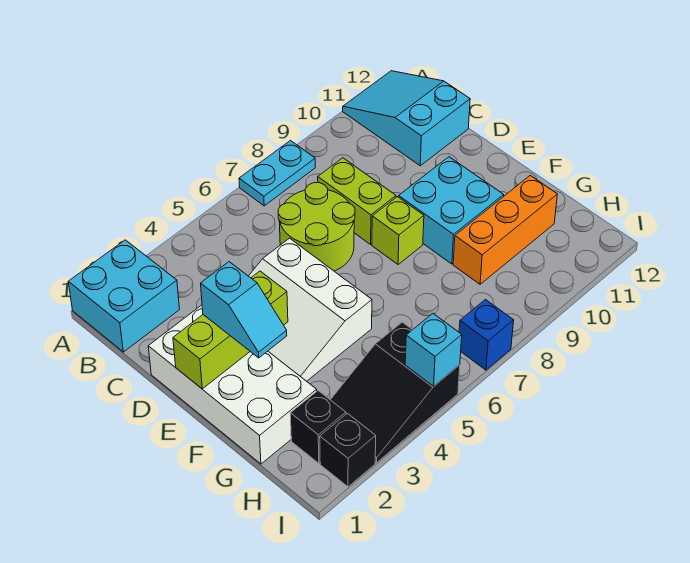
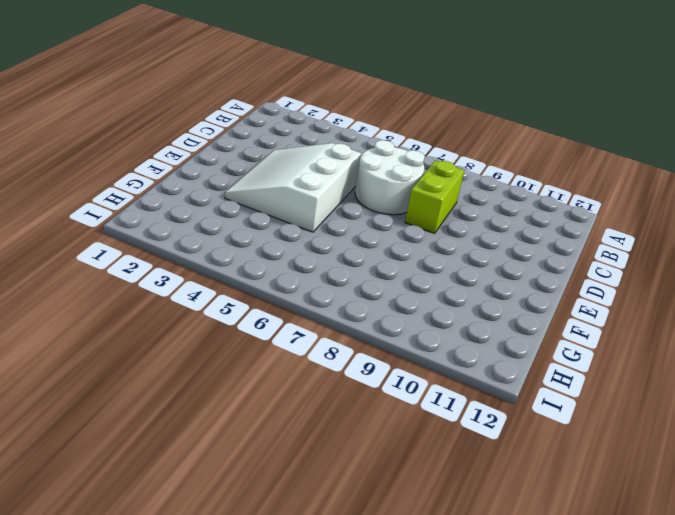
white 2x2 round brick [355,140,425,215] -> lime 2x2 round brick [278,183,355,271]
none -> cyan 2x2 brick [68,240,179,352]
none -> cyan 1x2 plate [239,141,315,206]
none -> cyan 2x3 slope [343,71,470,166]

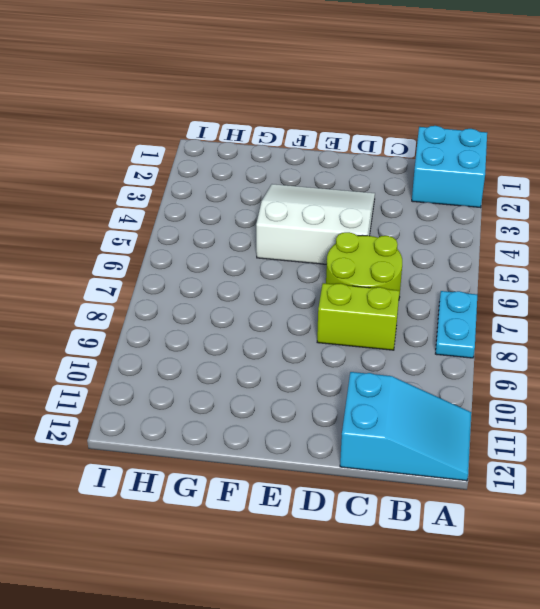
none -> white 2x4 brick [148,305,317,464]
none -> lime 1x1 brick [372,197,424,264]
none -> cyan 2x2 brick [399,157,504,264]

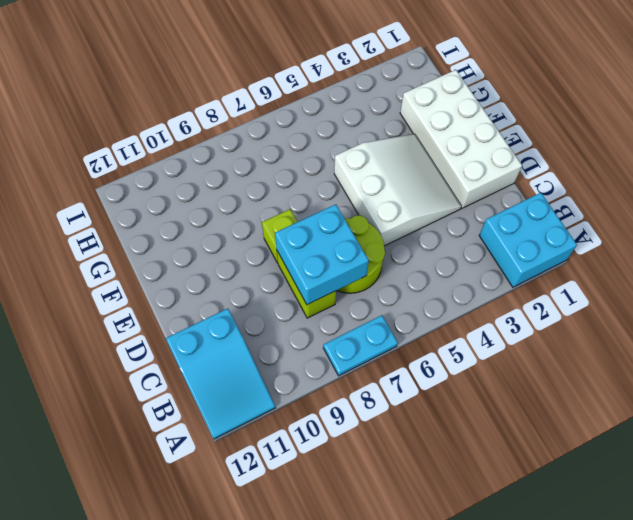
cyan 2x2 brick [275,204,369,305] -> cyan 2x2 brick moved to [399,157,504,264]
none -> orange 1x3 brick [453,176,557,284]
none -> black 1x1 brick [290,391,346,463]
none -> black 2x3 slope [331,322,460,463]

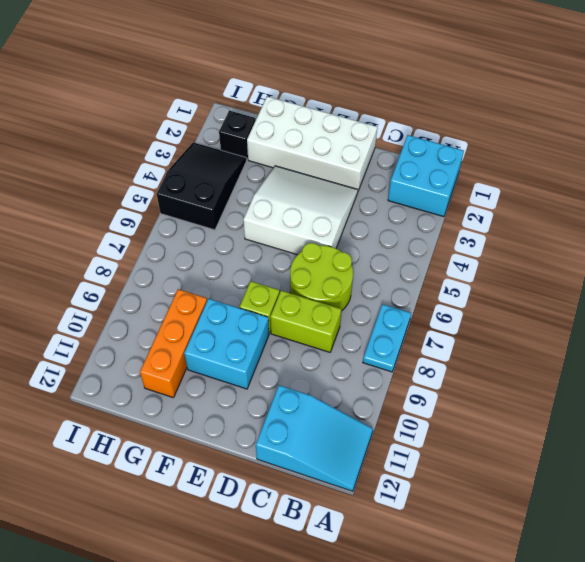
none -> black 1x1 brick [320,413,376,487]
none -> blue 1x1 brick [459,300,514,370]
none -> lime 1x3 brick [173,271,288,389]

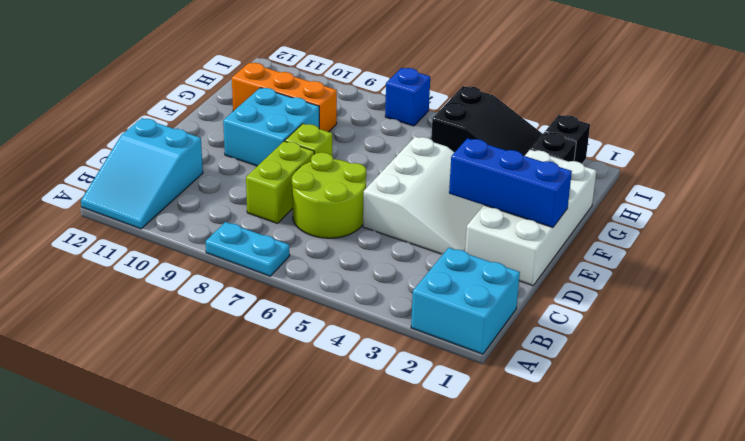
blue 1x3 brick [449,138,572,228] -> lime 1x3 brick [173,271,288,389]
none -> cyan 1x1 brick [405,314,462,386]
none -> cyan 1x2 slope [201,262,287,358]

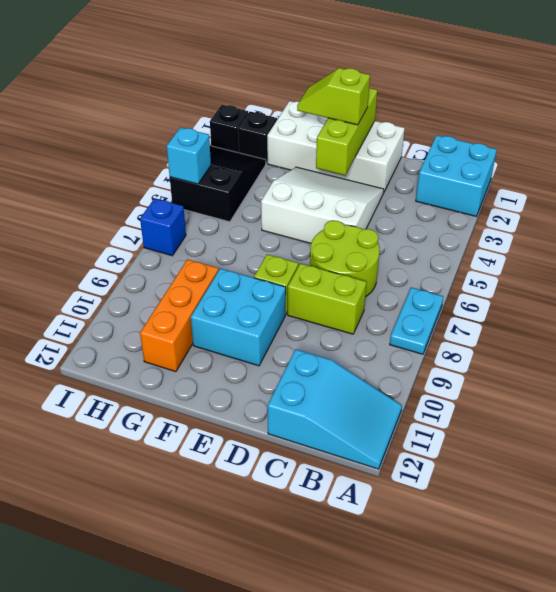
lime 1x2 slope [297,68,370,125] -> cyan 1x2 slope [201,262,287,358]

